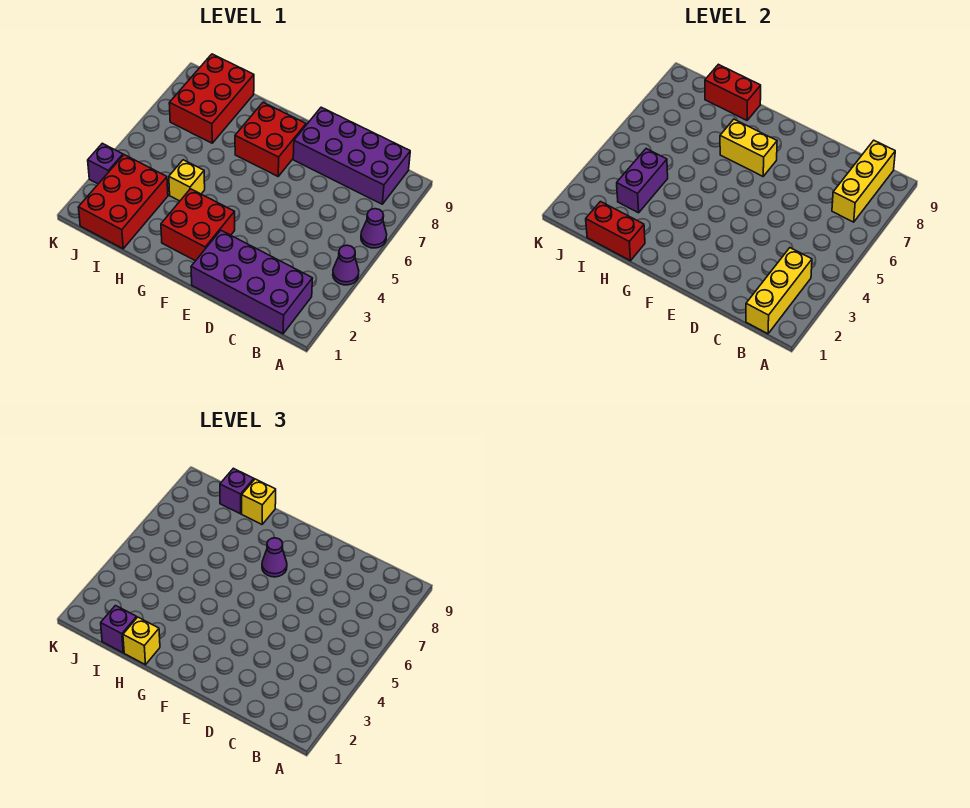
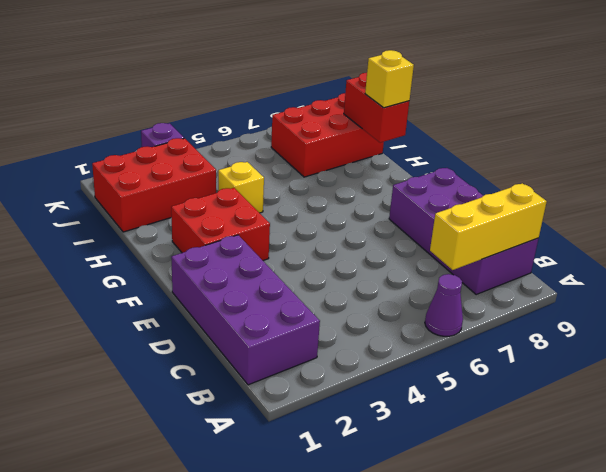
none -> purple 1x1 cone [333,245,359,285]
none -> red 2x2 brick [235,103,306,176]
none -> yellow 1x3 brick [746,248,812,334]

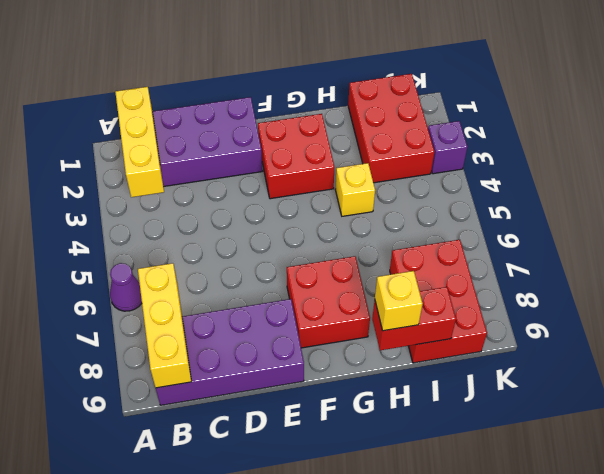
none -> purple 1x1 cone [333,245,359,285]
none -> yellow 1x2 brick [720,119,777,176]
none -> red 1x2 brick [586,202,645,261]

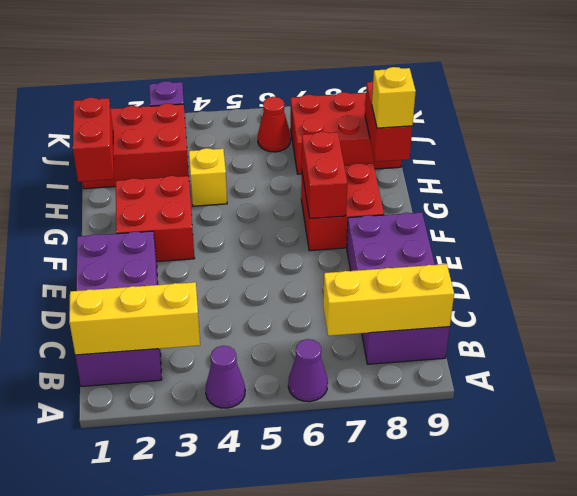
red 1x2 brick [302,132,347,219] -> yellow 1x2 brick [720,119,777,176]
red 1x1 cone [258,97,291,152] -> none
none -> purple 1x2 brick [617,149,668,213]
none -> purple 1x1 cone [262,538,287,577]
none -> yellow 1x1 brick [123,617,160,665]

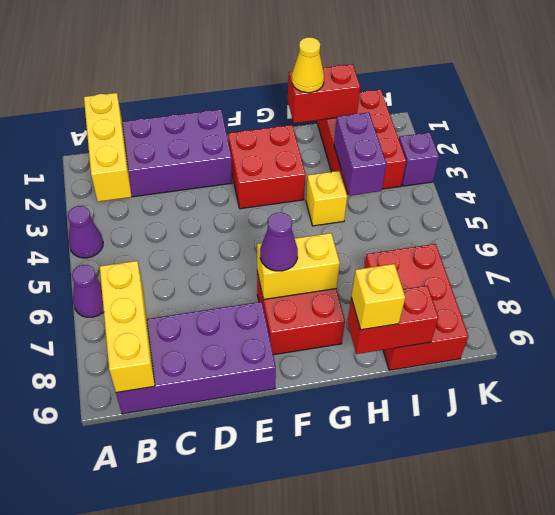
yellow 1x1 cone [292,37,324,93] -> yellow 1x1 brick [123,617,160,665]
none -> purple 1x1 brick [101,606,137,653]
none -> purple 1x1 brick [220,468,254,514]

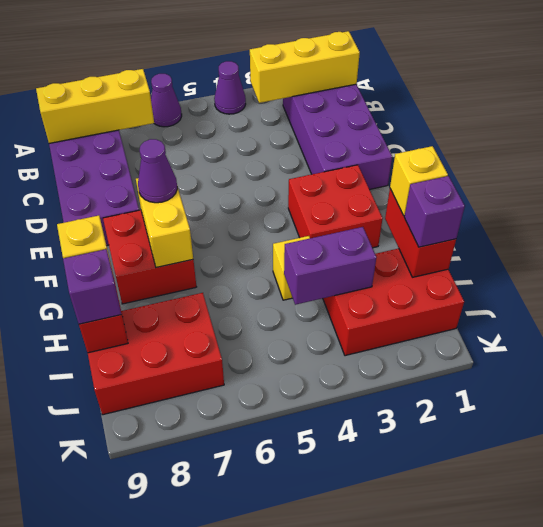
none -> purple 1x1 brick [88,143,123,184]

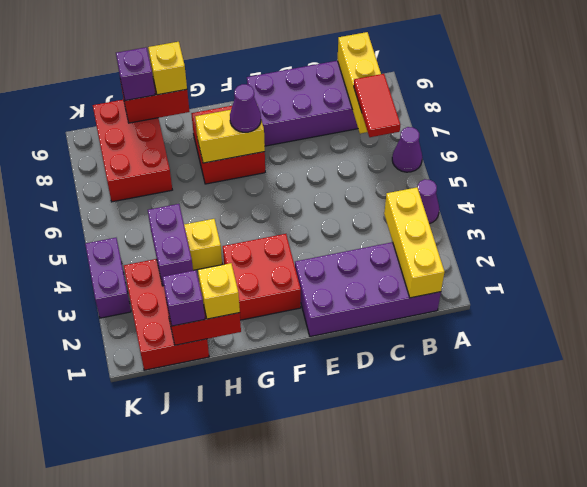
red 1x2 tile [354,74,400,137] -> none
purple 1x2 brick [85,238,131,318] -> purple 1x1 brick [88,143,123,184]

